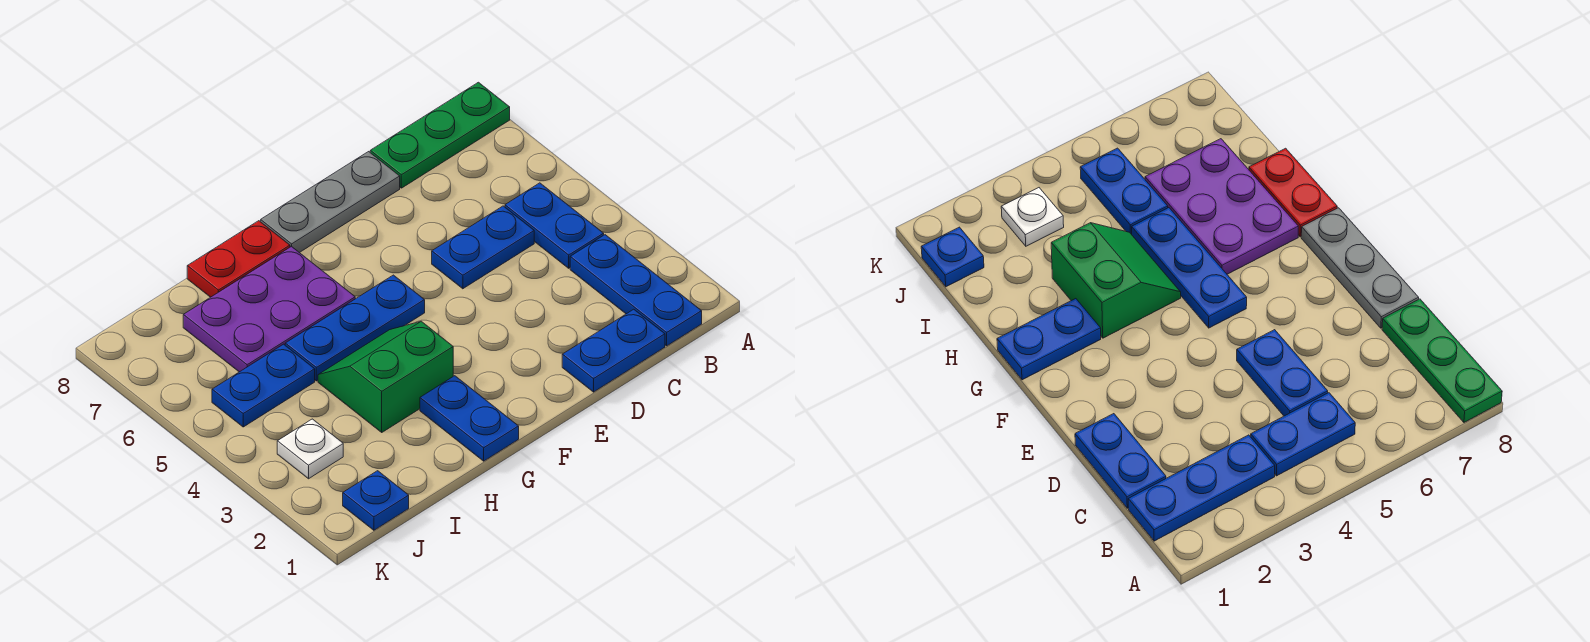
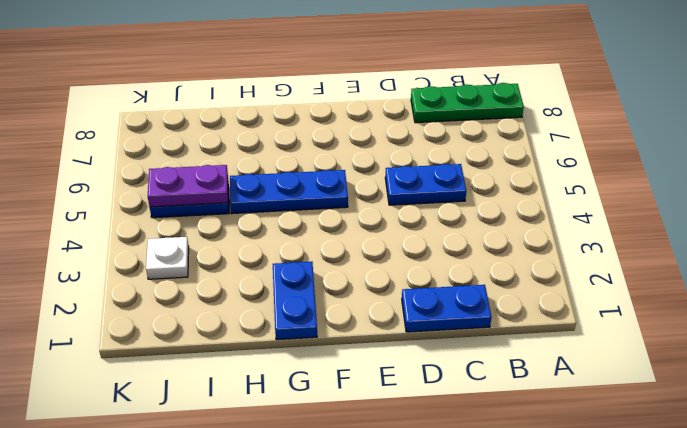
purple 1x2 plate [148,165,228,207] -> none
none -> blue 1x3 plate [570,235,702,346]
none -> blue 1x2 plate [505,183,604,268]
none -> grey 1x3 plate [261,152,400,253]

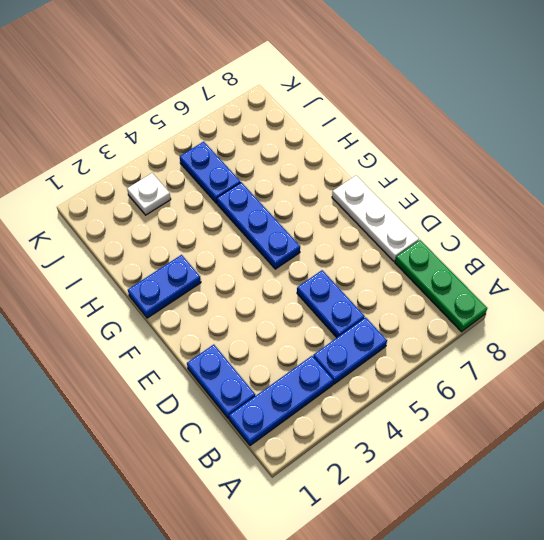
white 1x3 plate [332,176,419,261] -> grey 1x3 plate [261,152,400,253]
none -> green 2x2 slope [318,321,453,432]
none -> purple 2x3 plate [183,246,355,372]
none -> red 1x2 plate [187,221,290,297]

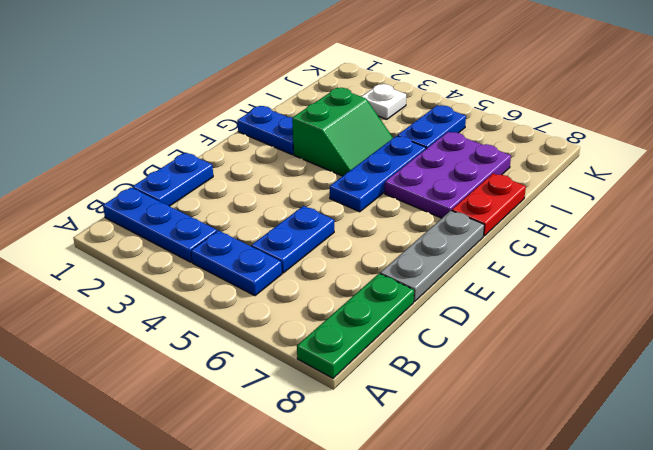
none -> blue 1x1 plate [343,471,409,530]

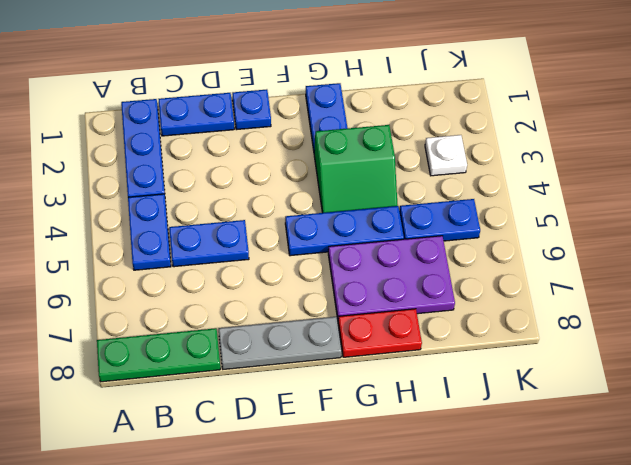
blue 1x1 plate [232,89,271,130] -> blue 1x1 plate moved to [343,471,409,530]

